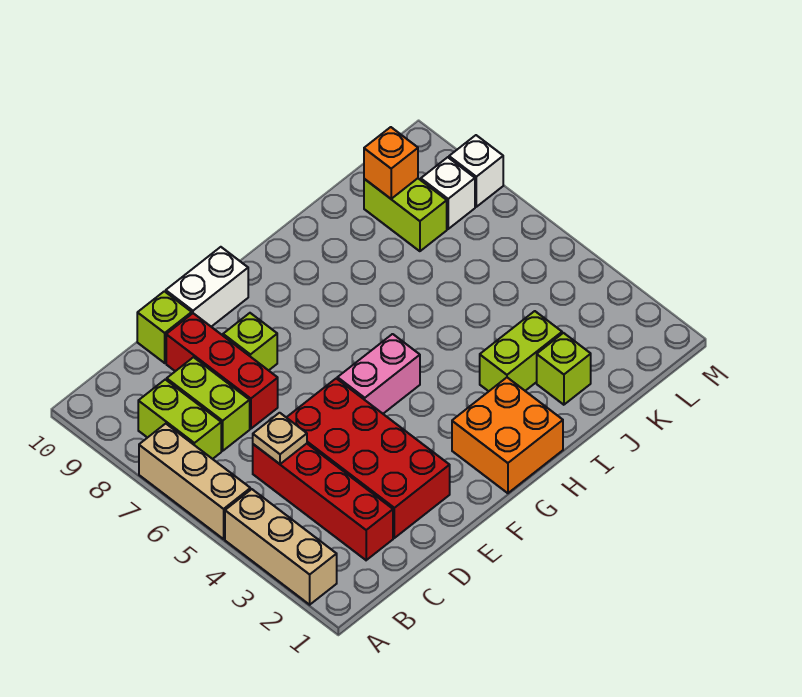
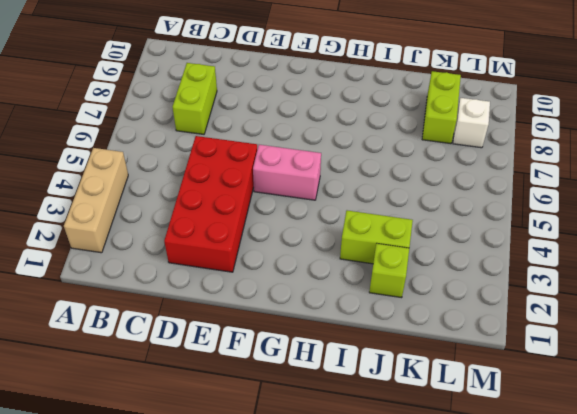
none -> tan 1x3 brick [139,424,250,539]
none -> lime 1x2 brick [138,379,221,459]
none -> red 1x4 brick [253,444,393,560]

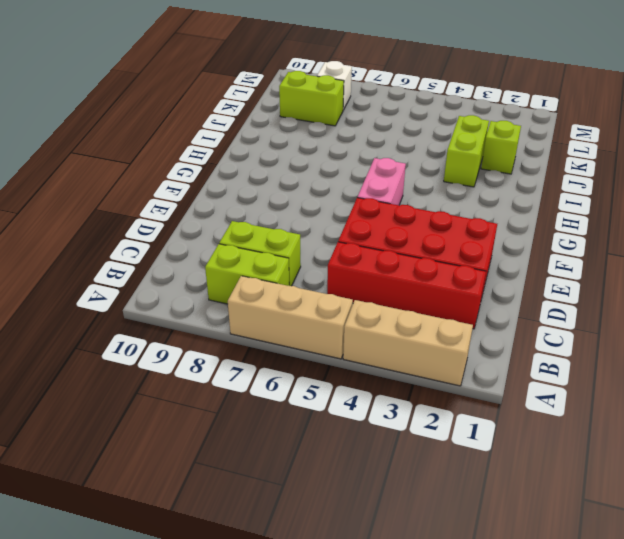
none -> red 1x3 brick [166,313,278,429]
none -> lime 1x1 brick [137,291,192,363]
none -> lime 1x1 brick [223,313,277,370]

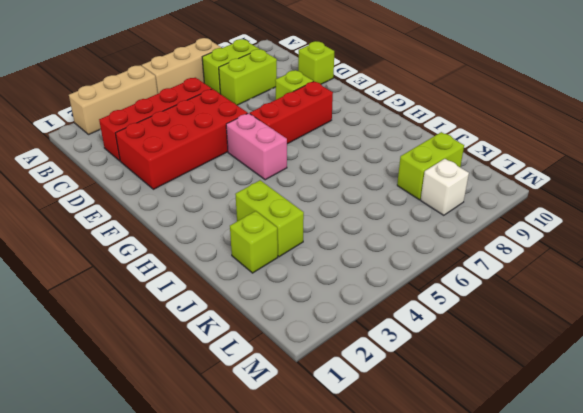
red 1x3 brick [250,81,333,144] -> red 1x3 brick moved to [166,313,278,429]
none -> white 1x2 brick [166,247,248,327]
none -> orange 2x2 brick [452,378,563,493]
none -> white 1x1 brick [449,135,503,207]

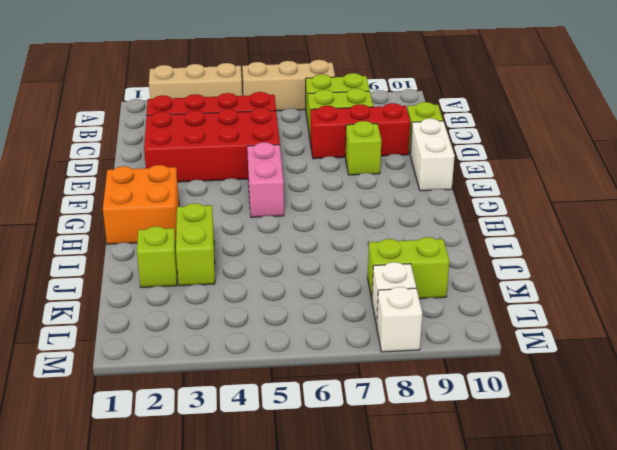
none -> tan 1x1 plate [253,413,307,464]
none -> orange 1x1 brick [364,127,418,199]

